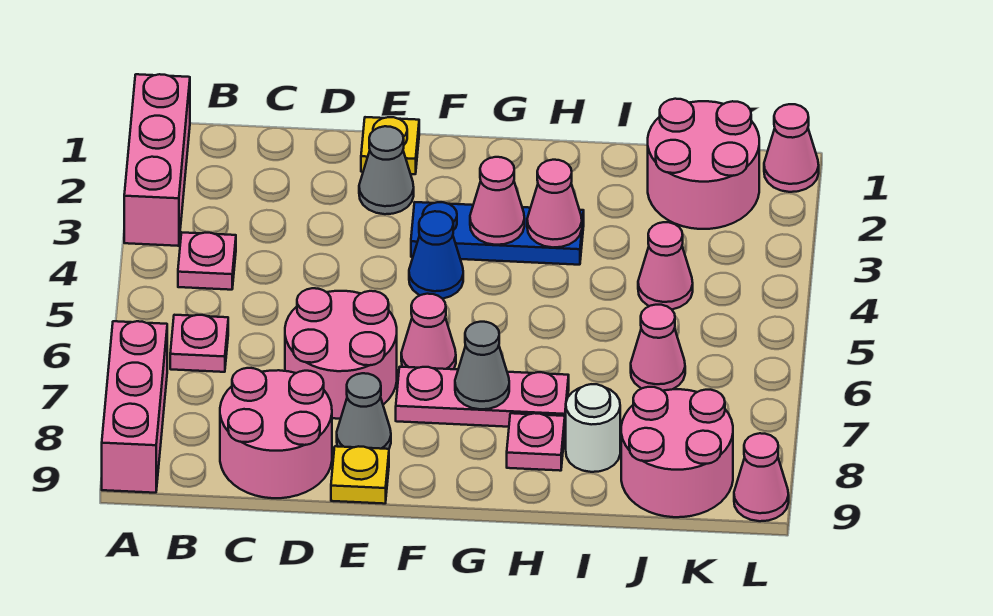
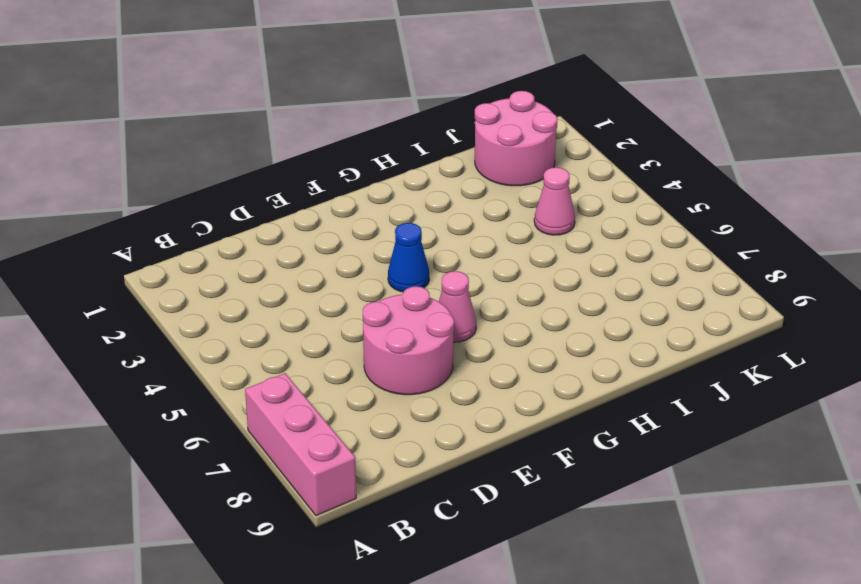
none -> pink 1x3 brick [124,74,190,246]
none -> pink 1x1 plate [178,233,236,290]
none -> pink 1x1 plate [170,315,228,372]

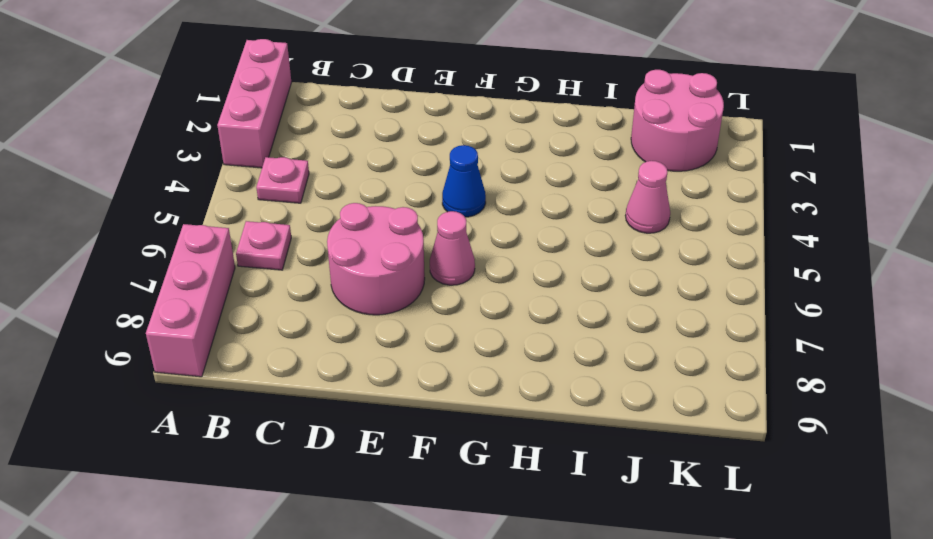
none -> pink 2x2 round brick [220,368,332,498]
none -> yellow 1x1 plate [361,117,419,174]
none -> grey 1x1 cone [359,126,414,214]

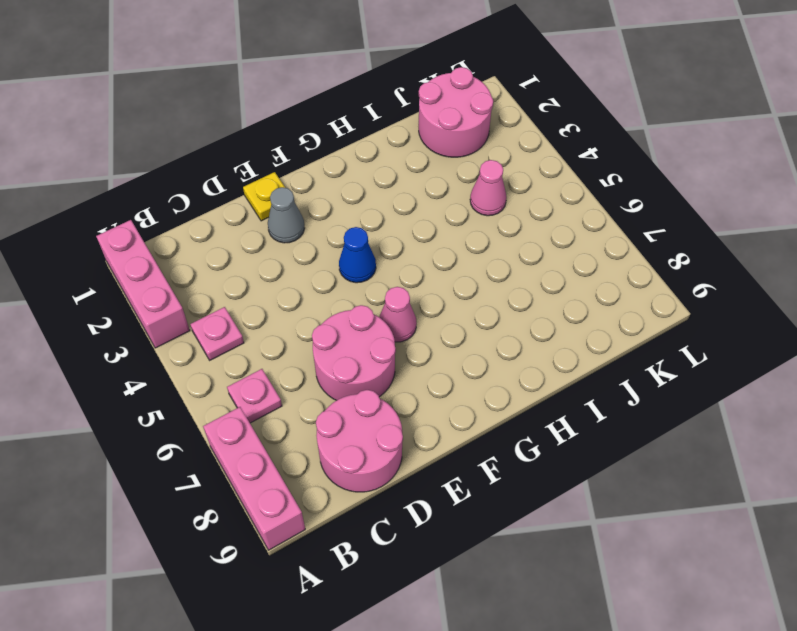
none -> grey 1x1 cone [337,373,391,449]
none -> yellow 1x1 plate [331,446,389,504]
none -> blue 1x3 plate [411,202,584,265]

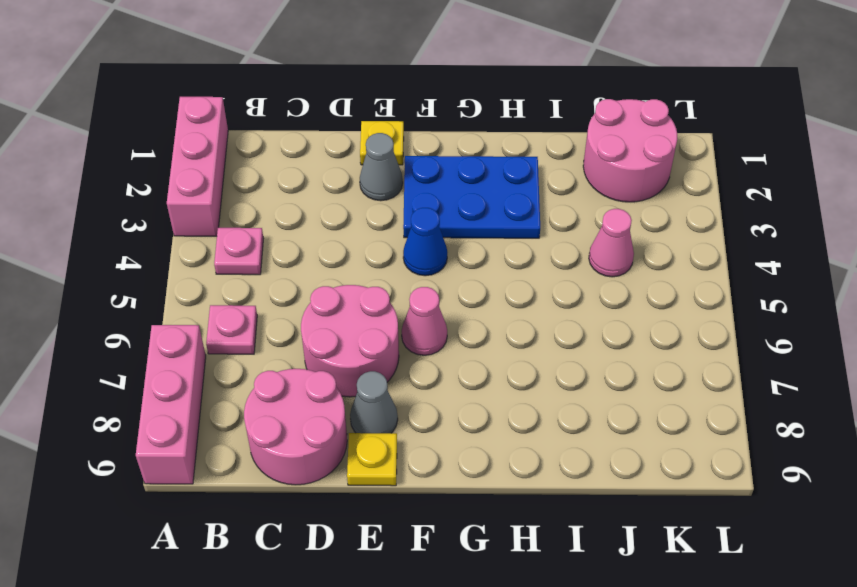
blue 2x3 plate [403,156,540,238] -> blue 1x3 plate [411,202,584,265]
none -> pink 1x3 plate [396,367,569,427]
none -> pink 1x1 plate [507,413,565,471]
none -> white 1x1 round brick [566,384,620,472]

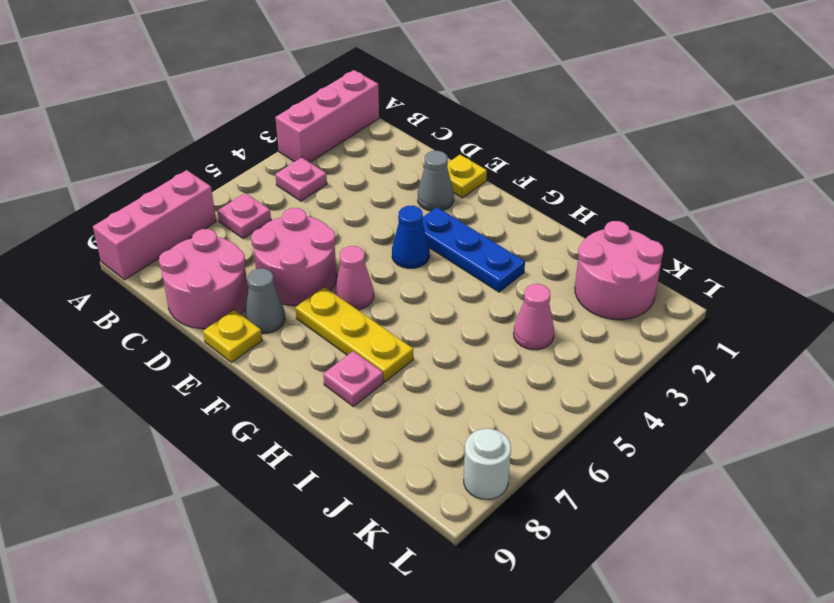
yellow 1x3 plate [295,287,413,382] -> pink 1x3 plate [396,367,569,427]
white 1x1 round brick [464,429,511,499] -> white 1x1 round brick moved to [566,384,620,472]
none -> pink 1x1 cone [631,305,685,391]
none -> pink 2x2 round brick [621,387,733,517]
none -> pink 1x1 cone [764,104,819,192]

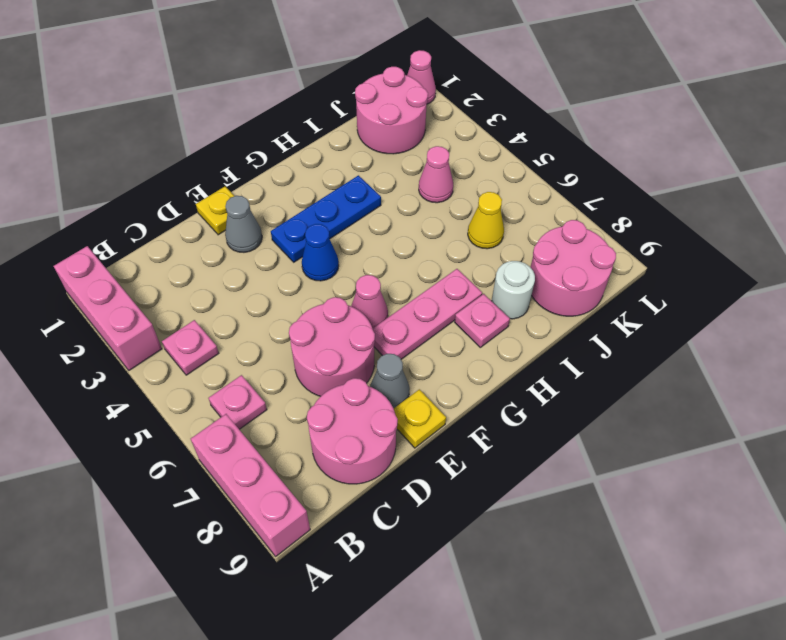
yellow 1x1 cone [468,192,504,249] -> pink 1x1 cone [631,305,685,391]
none -> pink 1x1 cone [734,433,789,521]
none -> pink 1x1 cone [470,157,525,245]
none -> grey 1x1 cone [455,322,509,409]

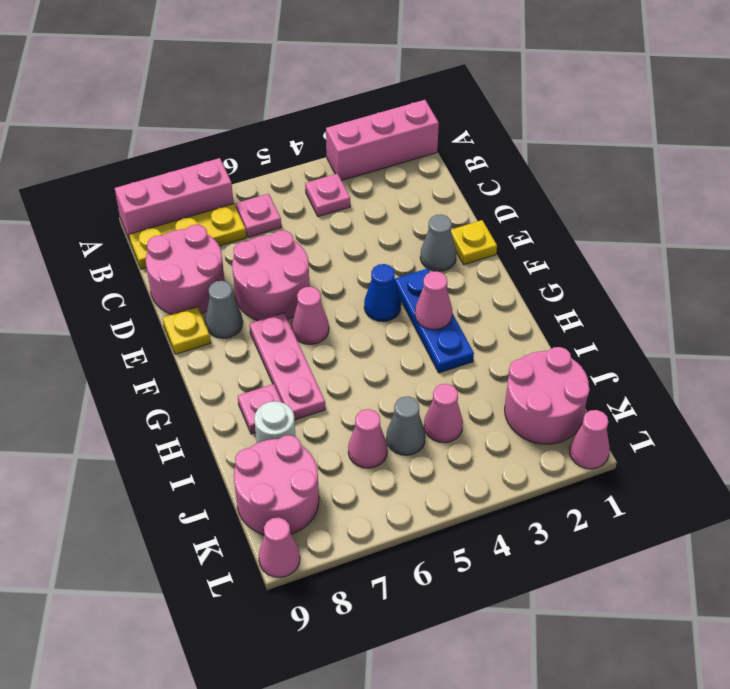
yellow 1x3 plate [129,204,246,269] -> none
grey 1x1 cone [386,396,425,455] -> grey 1x1 cone moved to [455,322,509,409]
none -> pink 1x1 cone [527,160,582,247]

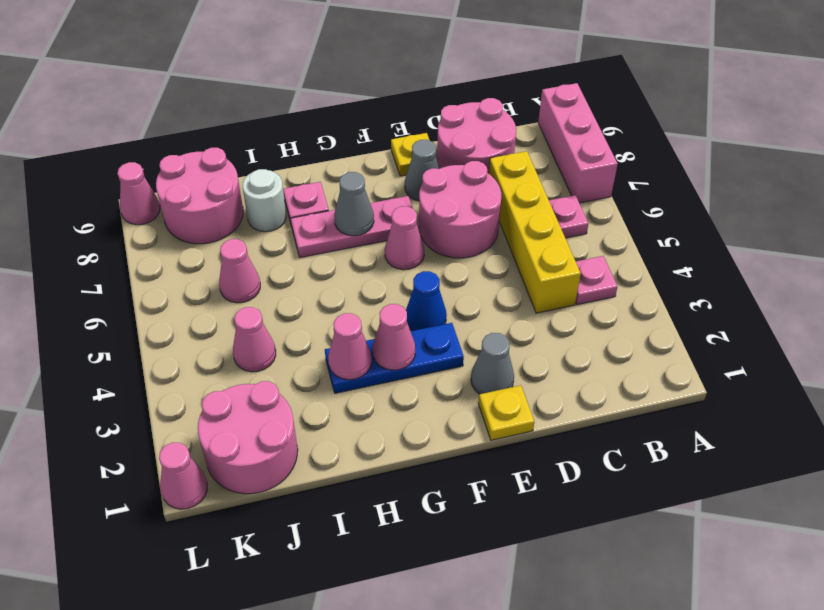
yellow 1x4 brick [489,151,581,313] -> none
none -> pink 1x3 brick [124,74,190,246]

